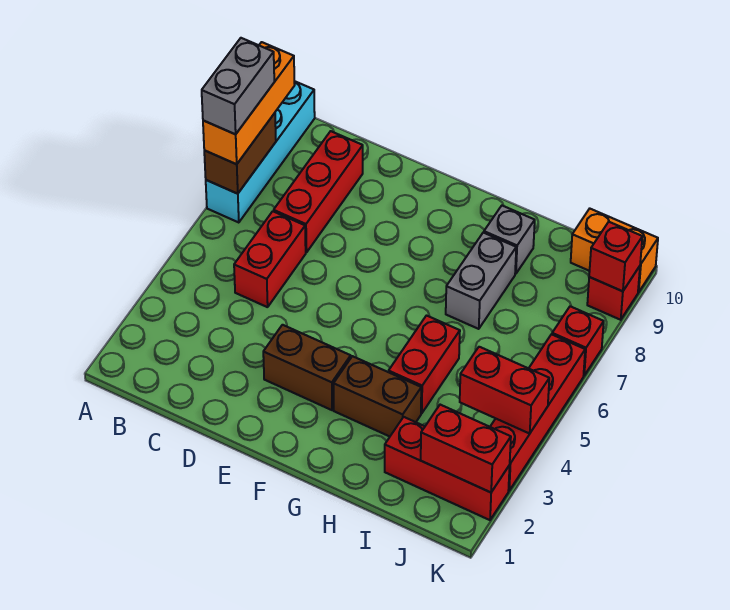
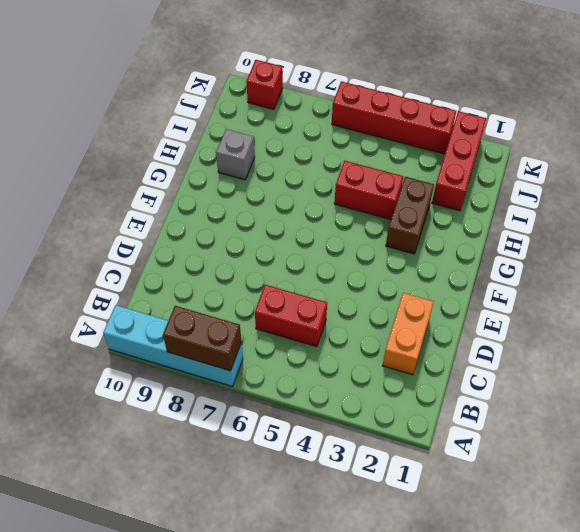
orange 1x2 brick [382,293,434,375] -> orange 1x2 brick moved to [571,209,658,292]
none -> red 1x3 brick [274,131,363,253]
none -> brown 1x2 brick [263,325,351,410]
none -> grey 1x2 brick [446,233,516,329]

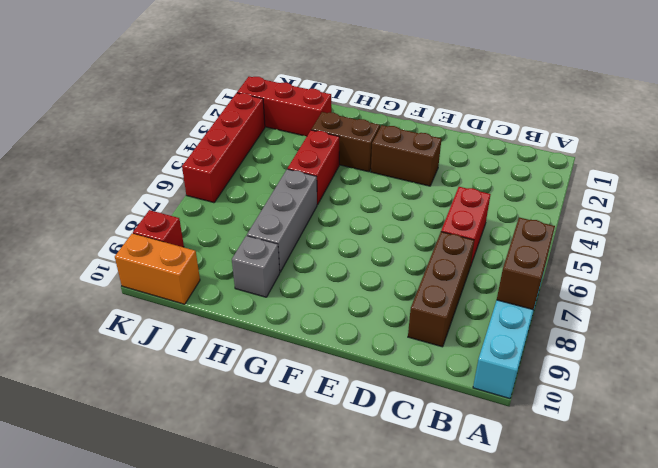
brown 1x3 brick [408,232,474,347] -> red 1x3 brick [274,131,363,253]
grey 1x3 brick [247,169,317,272] -> grey 1x2 brick [446,233,516,329]
none -> red 1x1 brick [552,306,604,375]
none -> red 1x2 brick [421,405,511,492]
none -> red 1x2 brick [460,347,549,433]

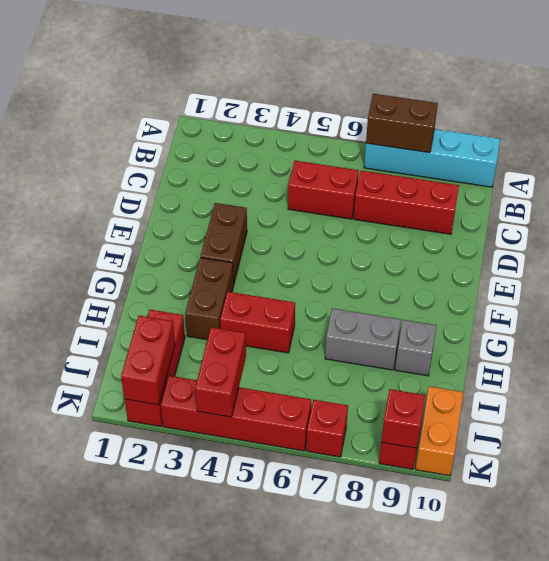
none -> orange 1x3 brick [203,42,295,164]
none -> grey 1x2 brick [202,38,274,134]

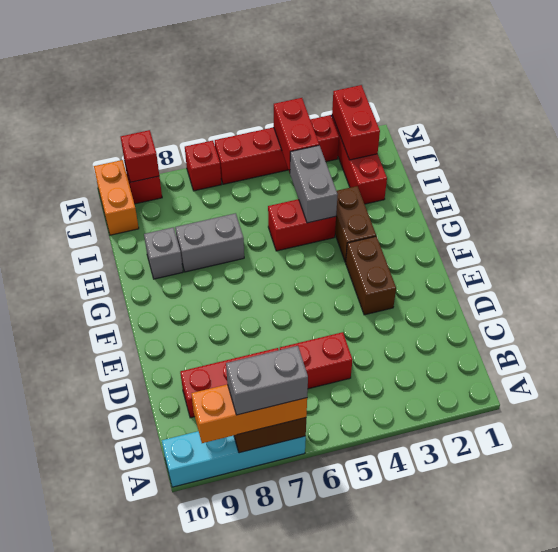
grey 1x2 brick [290,145,338,223] -> none

